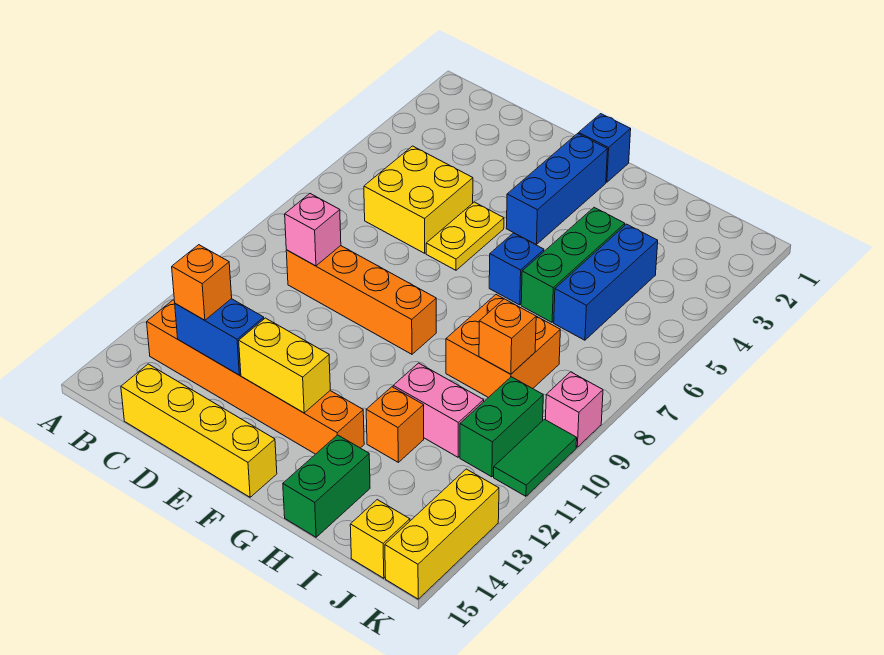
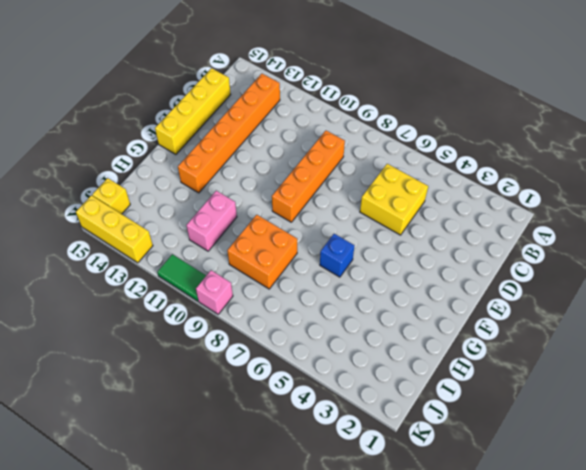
none -> yellow 1x2 plate [426,202,504,270]
none -> blue 1x1 brick [579,114,631,182]
none -> blue 1x3 brick [506,134,608,244]

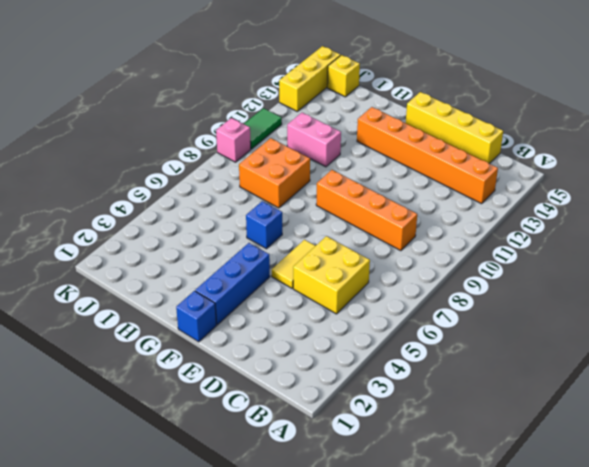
yellow 1x2 tile [272,240,315,288] -> yellow 1x2 plate [426,202,504,270]
none -> green 1x3 brick [521,207,625,322]
none -> orange 1x1 brick [366,387,424,462]
none -> green 1x2 brick [283,435,370,537]

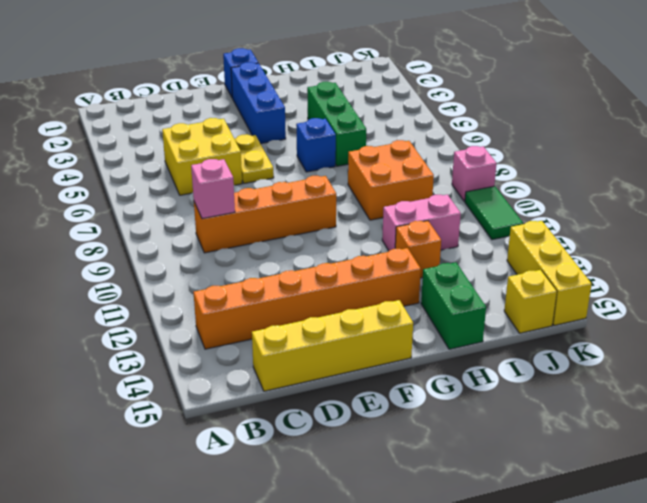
none -> blue 1x3 brick [554,224,658,340]
none -> green 1x2 brick [460,377,543,477]
none -> blue 1x2 brick [175,299,264,375]

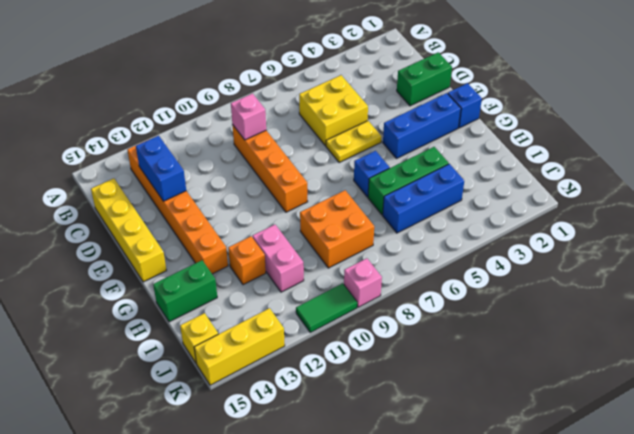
green 1x2 brick [397,52,452,106] -> green 1x2 brick moved to [460,377,543,477]
none -> yellow 1x2 brick [239,318,330,413]
none -> orange 1x1 brick [479,299,536,374]
none -> orange 1x1 brick [172,245,232,320]

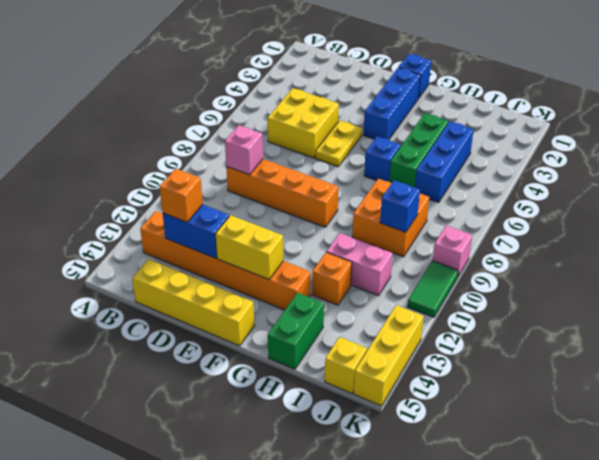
blue 1x1 brick [380,180,420,232] -> orange 1x1 brick [479,299,536,374]
none -> green 1x2 brick [460,377,543,477]

